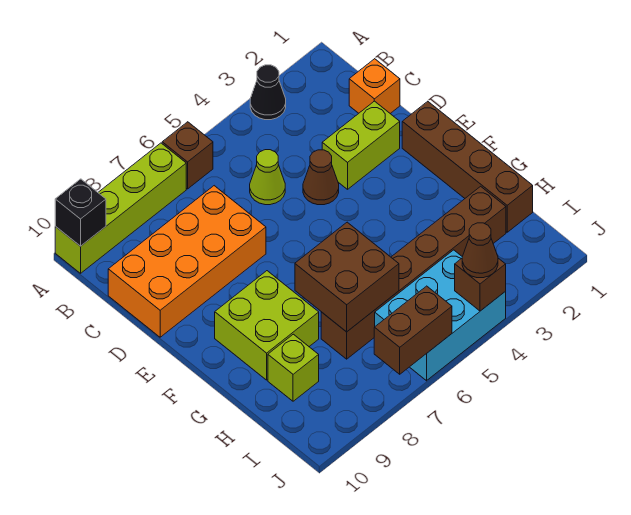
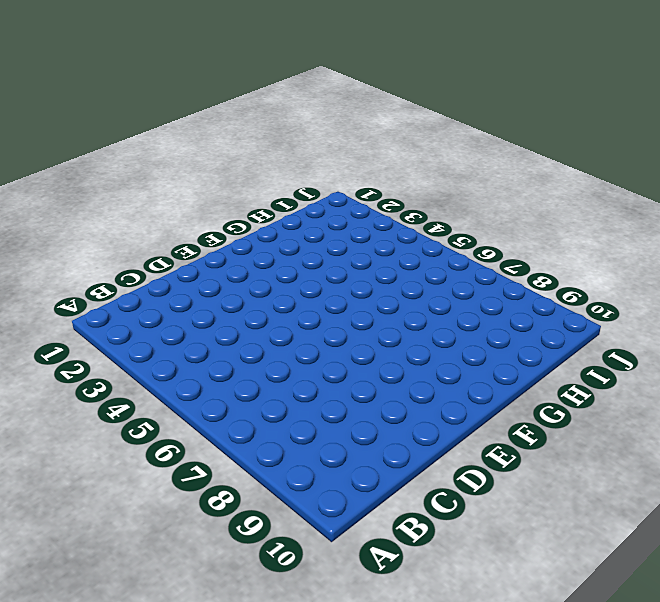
none -> black 1x1 cone [250,65,286,120]
none -> brown 1x1 brick [162,122,213,189]
none -> lime 1x4 brick [55,143,186,273]

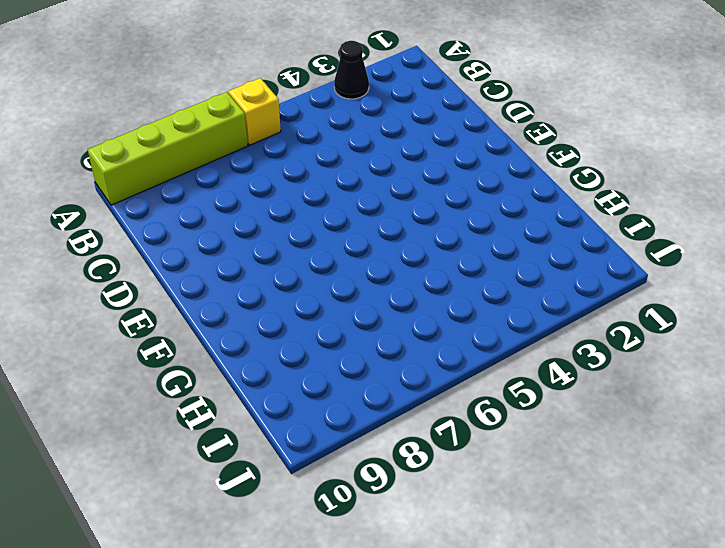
yellow 1x1 brick [229,78,281,145] -> brown 1x1 brick [162,122,213,189]
none -> orange 1x1 brick [349,59,400,113]
none -> lime 1x1 cone [250,150,285,205]
none -> orange 2x4 brick [108,186,266,337]

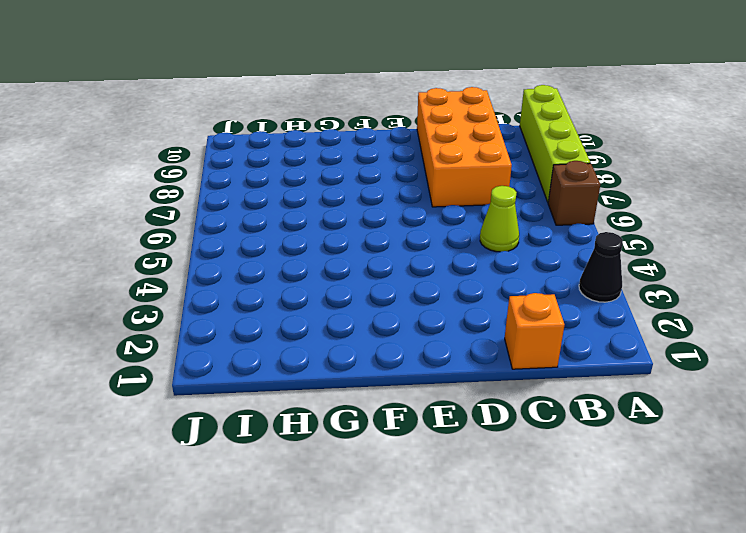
none -> lime 1x2 brick [322,101,400,189]
none -> brown 1x1 cone [303,150,339,205]
none -> brown 1x4 brick [402,101,533,232]

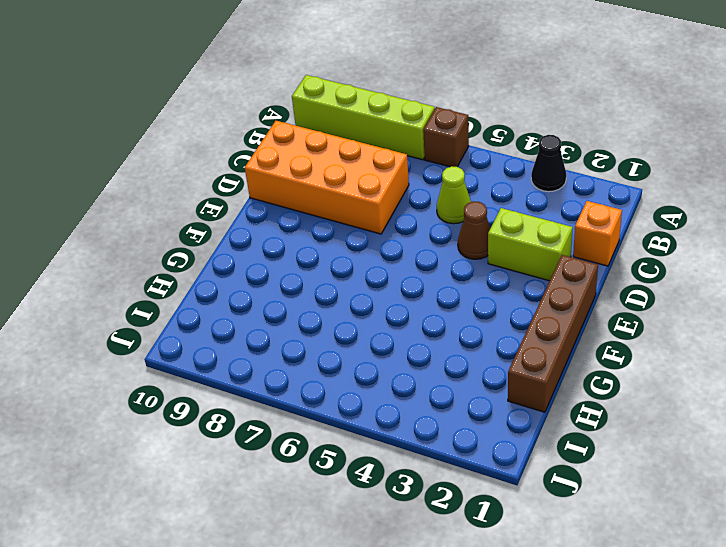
none -> lime 2x2 brick [215,271,319,380]
none -> brown 1x6 brick [321,186,506,359]
none -> lime 1x1 brick [268,334,319,401]

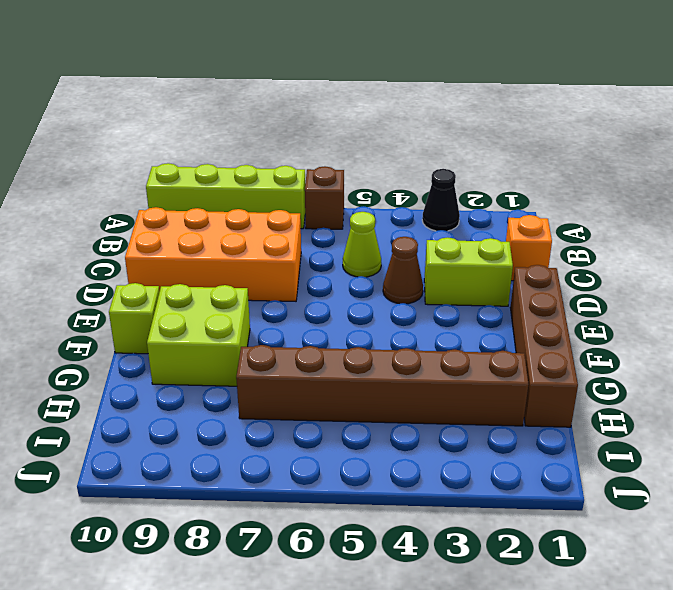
lime 1x1 brick [109,283,159,354] -> lime 1x1 brick moved to [268,334,319,401]
none -> cyan 2x3 brick [375,250,506,381]
none -> black 1x1 brick [55,179,106,246]
none -> brown 2x2 brick [295,222,399,332]

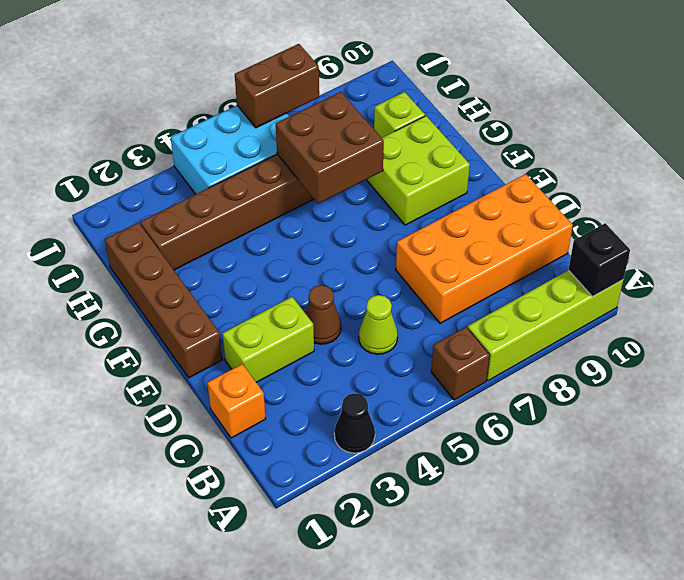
none -> brown 1x1 brick [455,258,506,311]
none -> brown 1x1 cone [462,223,498,278]

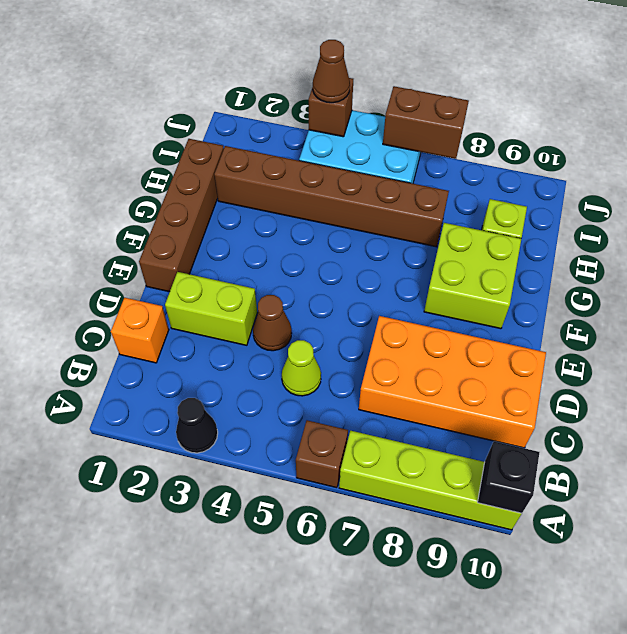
none -> brown 2x2 brick [295,222,399,332]

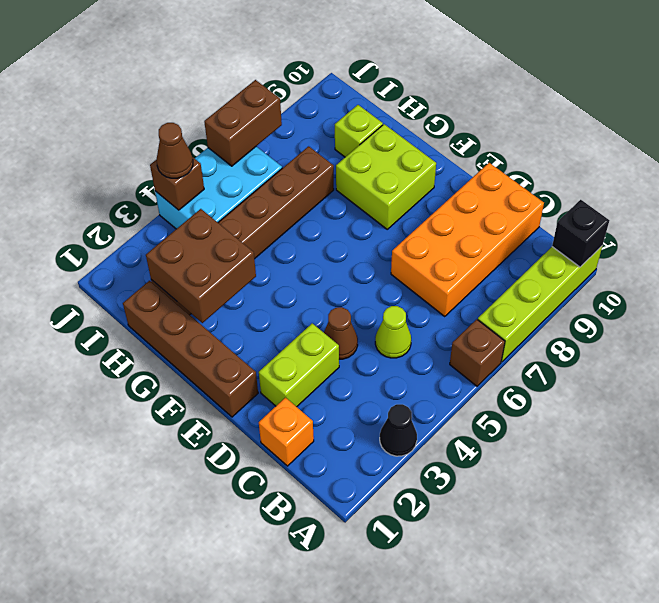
brown 2x2 brick [146,209,256,323] -> brown 2x2 brick moved to [295,222,399,332]

